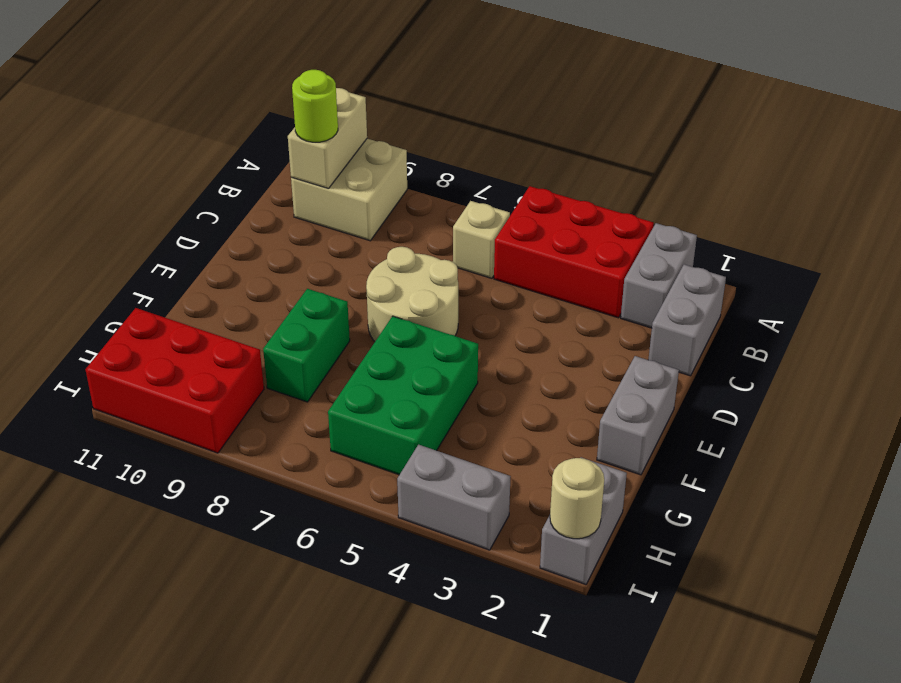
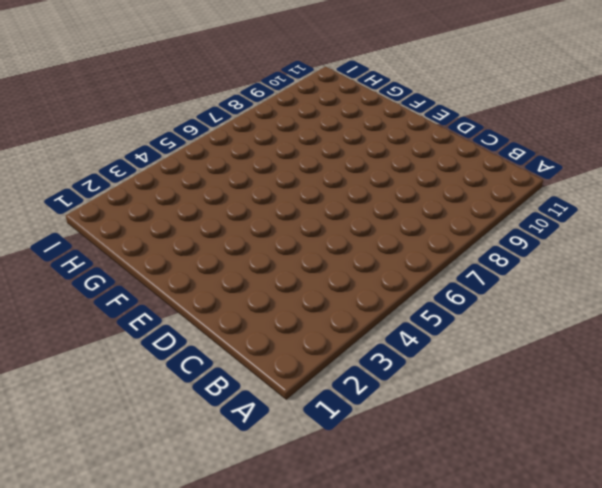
none -> grey 1x2 brick [621,223,697,328]
none -> red 2x3 brick [494,186,654,318]
none -> tan 2x2 brick [291,139,407,241]

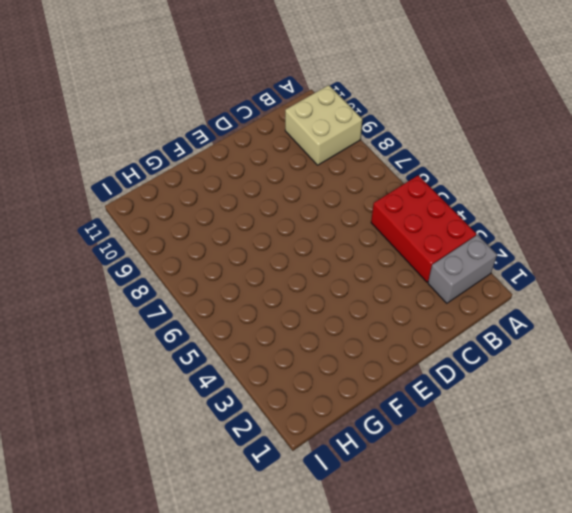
none -> grey 1x2 brick [648,264,726,376]
none -> tan 1x1 brick [453,201,510,278]
none -> tan 2x2 round brick [366,247,458,342]

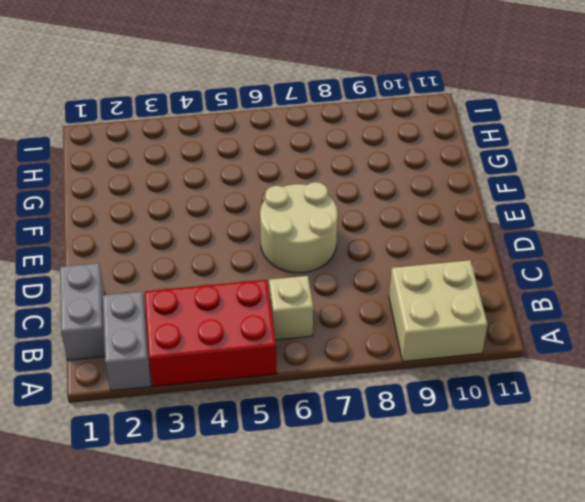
none -> grey 1x2 brick [597,356,679,475]
none -> green 2x3 brick [328,316,478,475]
none -> green 1x2 brick [263,289,350,402]

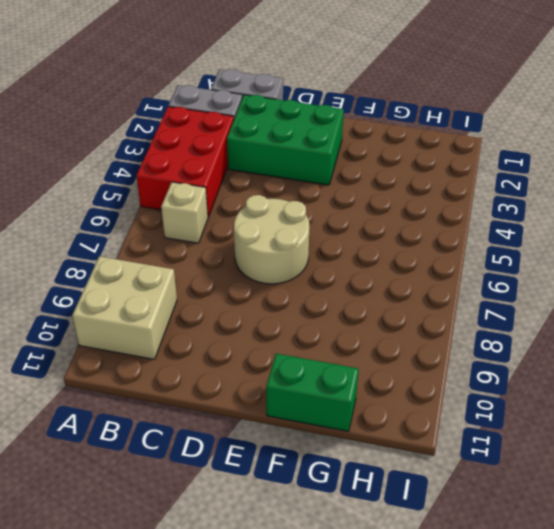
green 2x3 brick [227,95,344,185] -> green 2x3 brick moved to [328,316,478,475]
green 1x2 brick [266,354,359,431] -> green 1x2 brick moved to [263,289,350,402]
none -> grey 1x2 brick [597,356,679,475]
none -> grey 1x2 brick [540,457,627,584]
none -> red 2x3 brick [85,308,264,453]

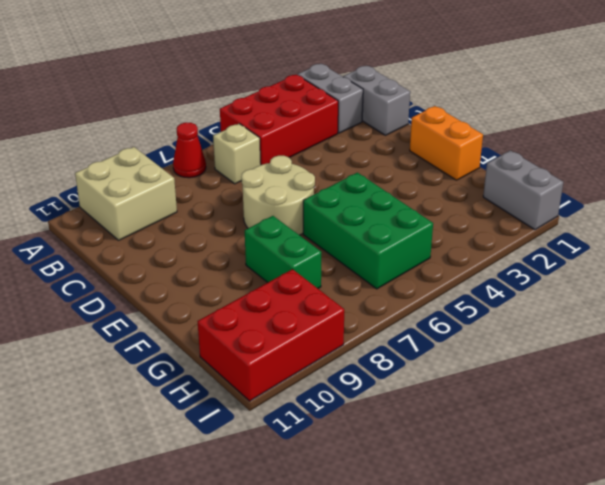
red 1x1 cone [173,122,206,178] -> none
orange 1x2 brick [410,106,483,180] -> grey 1x2 brick [597,356,679,475]
none -> grey 1x2 brick [397,445,511,550]
none -> tan 1x2 brick [288,88,367,189]
none -> tan 1x1 round brick [550,458,604,539]

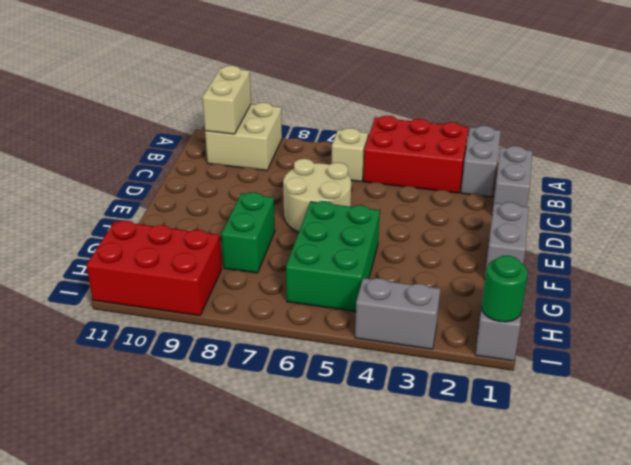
green 1x1 round brick [482,256,528,322] -> tan 1x1 round brick [550,458,604,539]
none -> lime 1x1 round brick [292,70,338,142]

